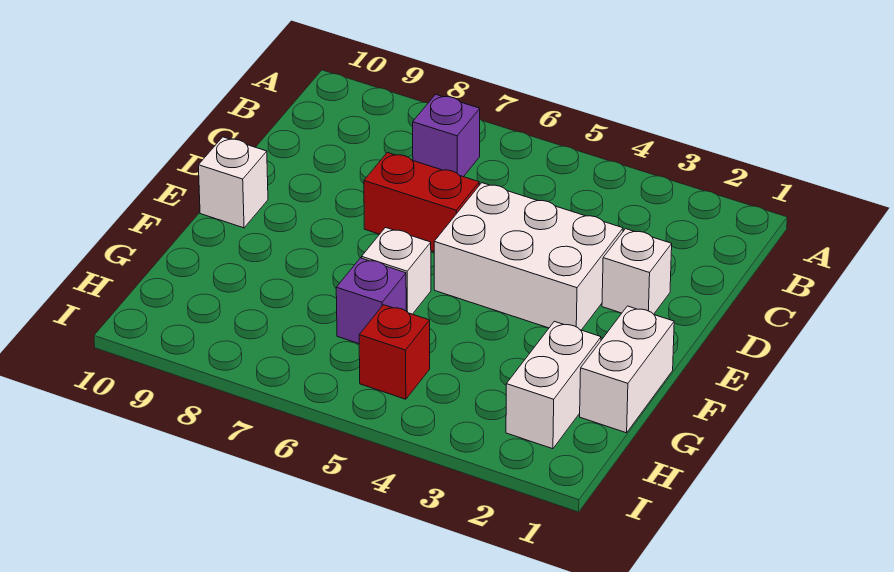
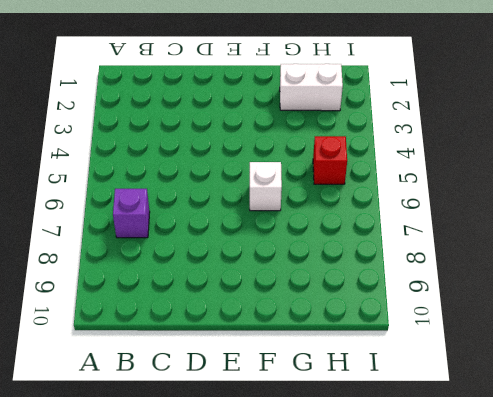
none -> white 1x1 brick [602,229,672,314]
none -> white 2x3 brick [434,183,623,330]

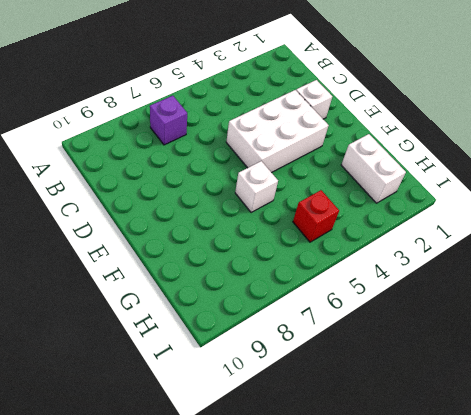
none -> red 1x2 brick [364,153,479,252]
none -> white 1x1 brick [198,137,268,228]

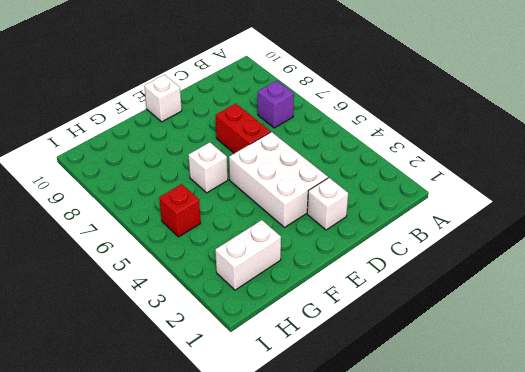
none -> white 1x2 brick [580,306,674,433]
none -> purple 1x1 brick [336,258,406,344]

